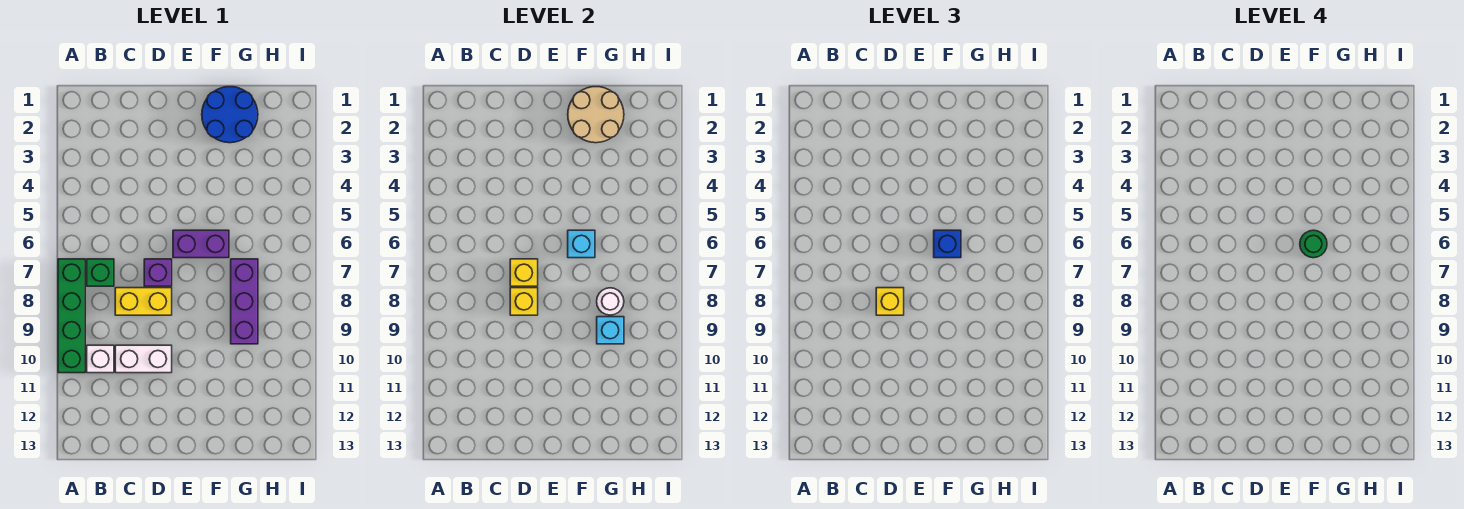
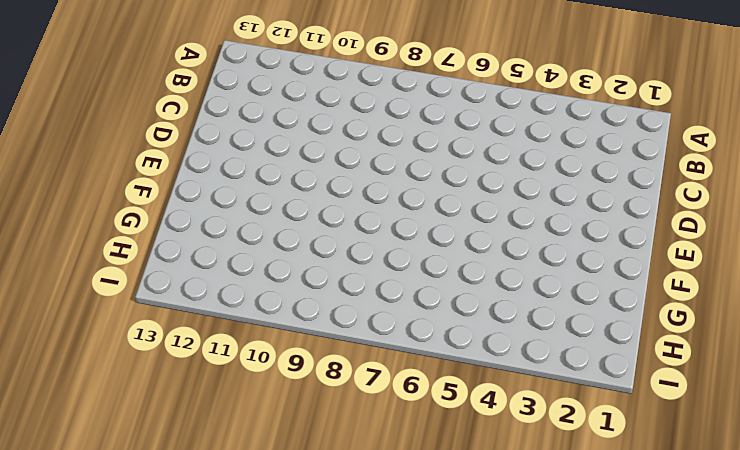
none -> green 1x4 brick [58,259,85,373]
none -> green 1x1 brick [87,259,114,286]
none -> white 1x1 brick [87,345,114,373]

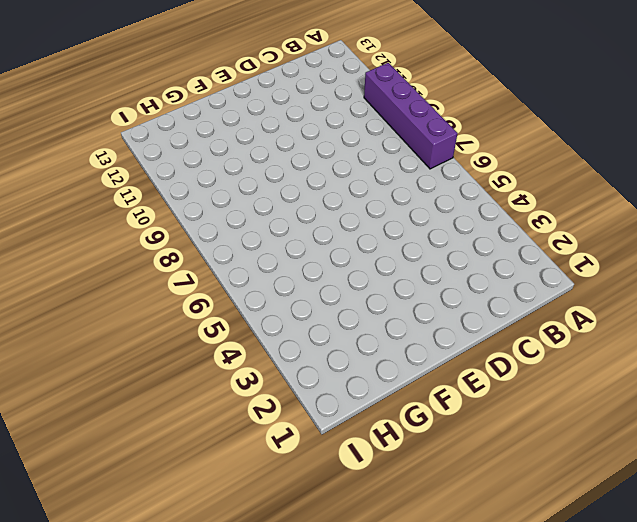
purple 1x4 brick [364,63,458,169] -> green 1x4 brick [58,259,85,373]
none -> green 1x1 brick [87,259,114,286]
none -> white 1x1 brick [87,345,114,373]
none -> yellow 1x2 brick [115,288,172,315]

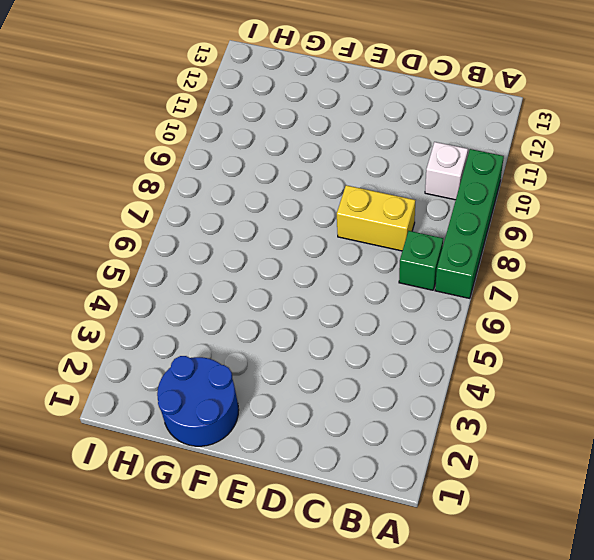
none -> white 1x2 brick [115,345,172,373]
none -> purple 1x1 brick [144,259,172,286]
none -> purple 1x2 brick [173,230,229,258]

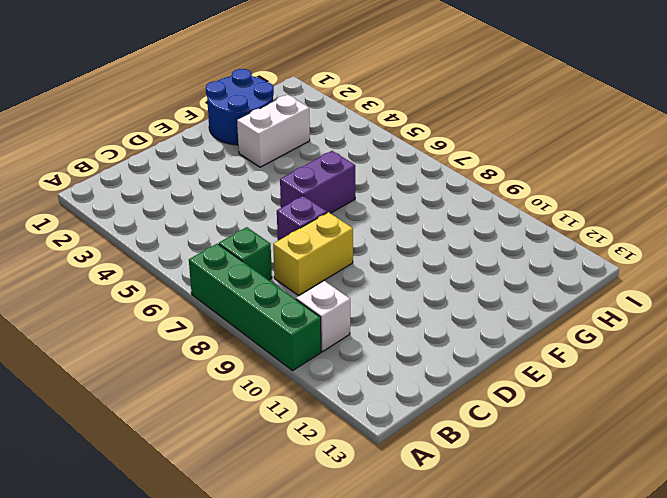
white 1x2 brick [237,95,310,167] -> white 1x2 brick moved to [115,345,172,373]
none -> purple 1x3 brick [231,259,258,344]
none -> yellow 1x1 brick [510,259,538,286]
none -> yellow 1x1 brick [510,288,538,315]

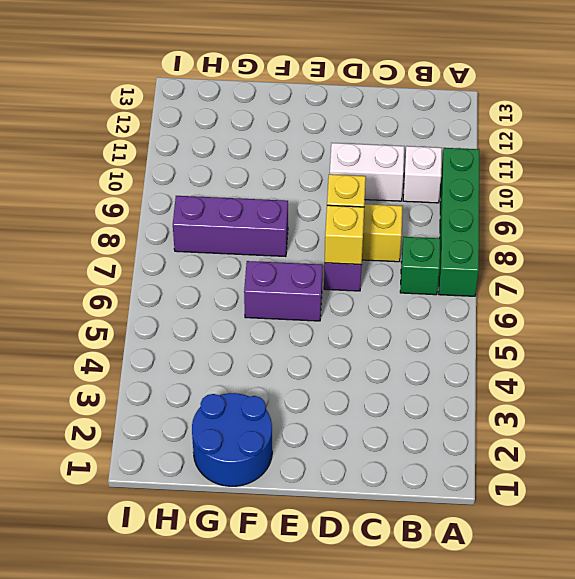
purple 1x3 brick [173,196,288,257] -> purple 1x3 brick turned to [231,259,258,344]
none -> tan 2x2 round brick [568,87,624,143]
none -> cyan 1x1 brick [568,230,595,258]
none -> white 1x1 round brick [597,288,624,315]

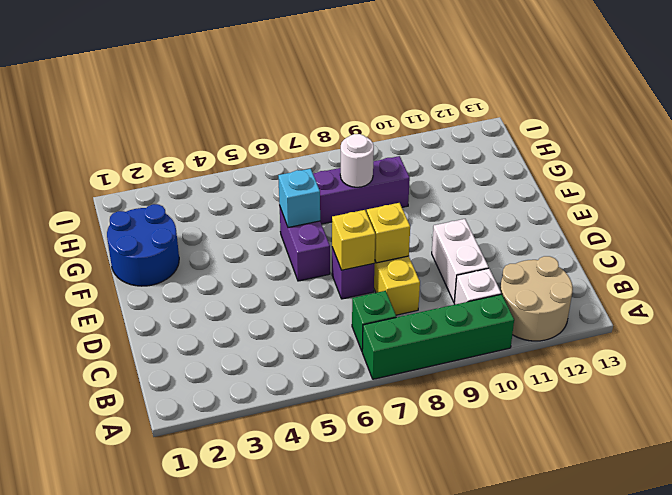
tan 2x2 round brick [500,256,573,341] -> tan 2x2 round brick moved to [568,87,624,143]
none -> cyan 1x1 brick [597,317,624,344]
none -> yellow 1x1 brick [876,288,904,315]
none -> blue 1x1 brick [934,230,961,258]

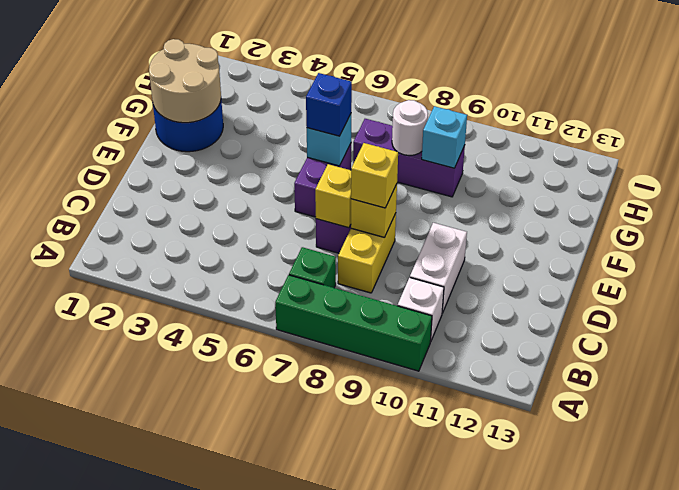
none -> green 1x1 round brick [1300,230,1327,258]

